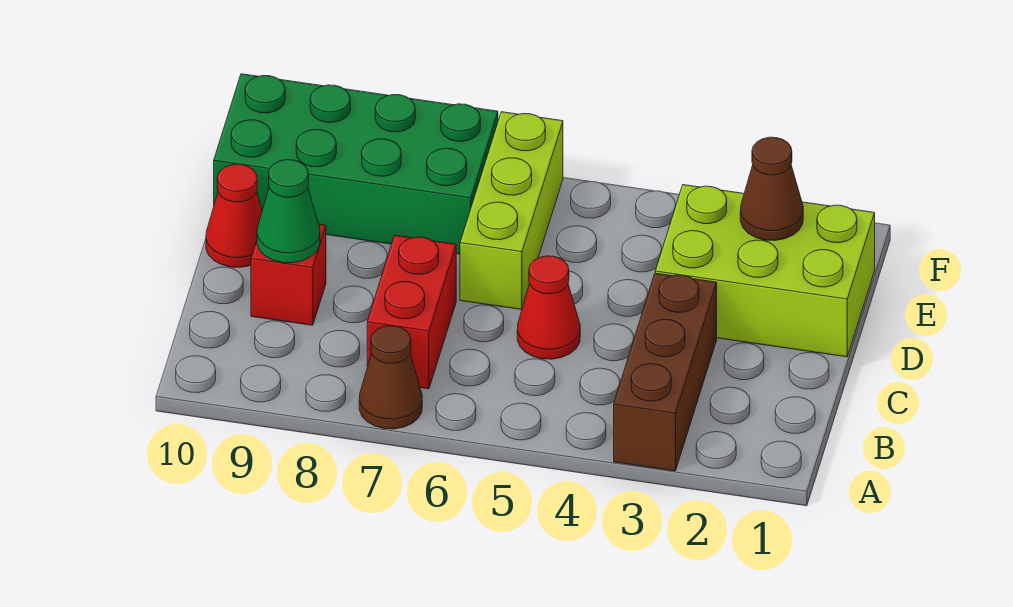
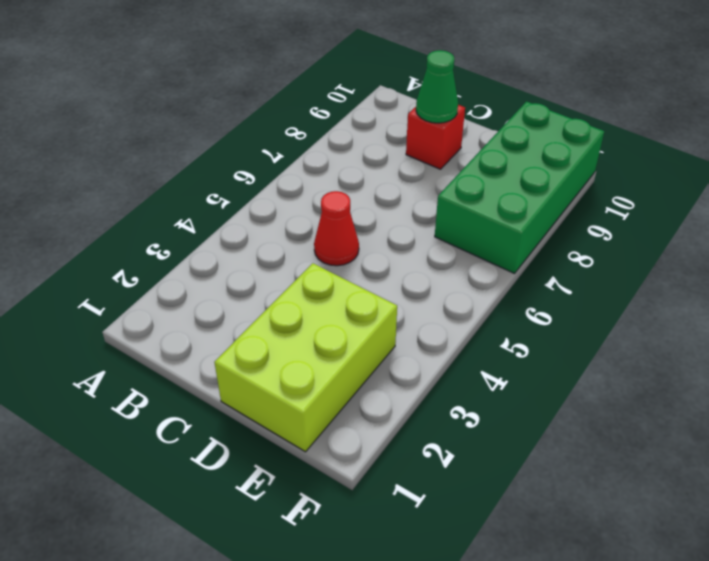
none -> brown 1x3 brick [614,273,717,471]
none -> brown 1x1 cone [359,326,422,429]

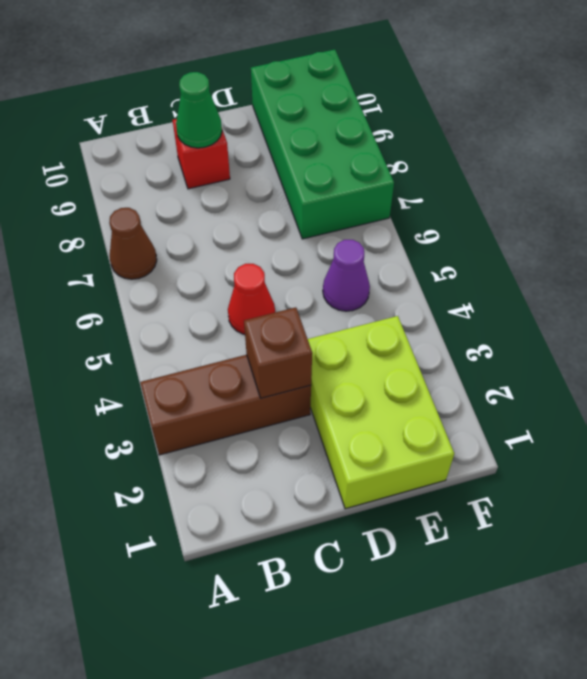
brown 1x1 brick [244,307,312,398] -> none
purple 1x1 cone [323,240,370,311] -> none
none -> red 1x2 brick [367,235,456,389]
none -> lime 1x3 brick [460,112,563,309]

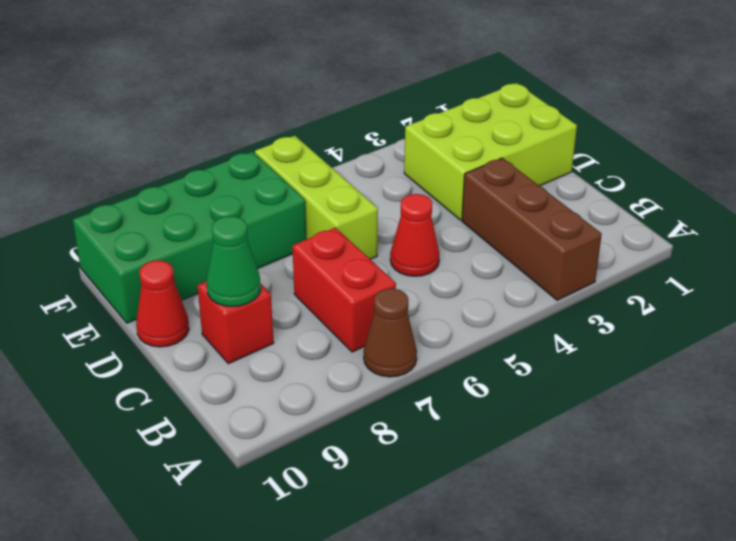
none -> brown 1x1 cone [740,137,803,241]

